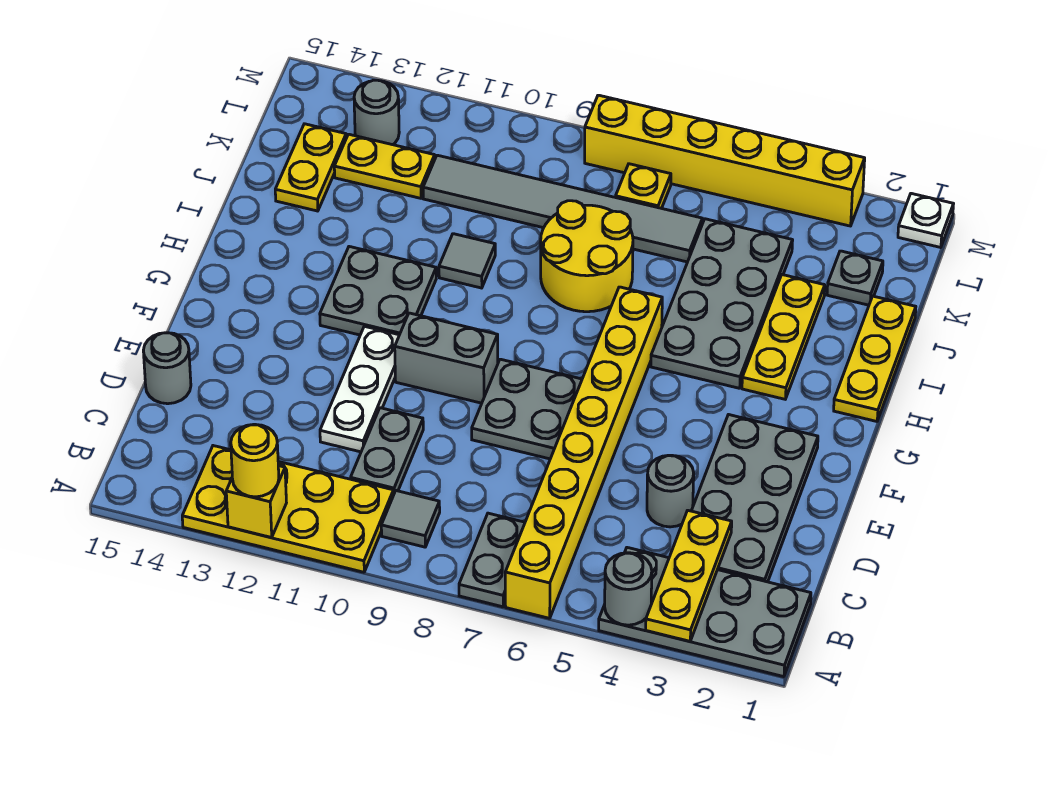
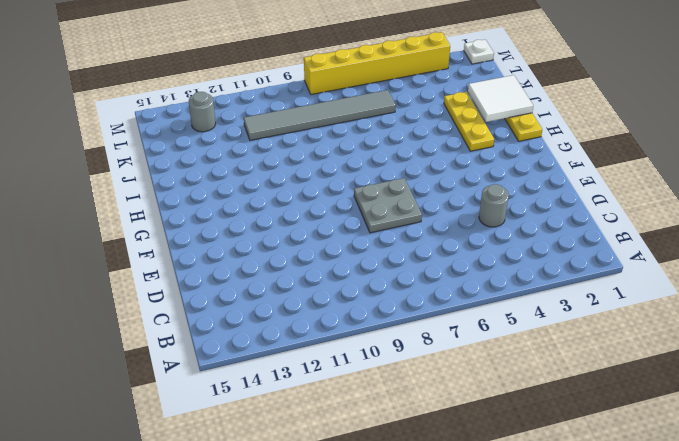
white 2x2 tile [468,75,533,122] -> none
none -> grey 2x4 plate [599,548,811,677]
none -> yellow 1x8 brick [505,287,662,618]
none -> grey 1x2 plate [459,513,525,607]
none -> yellow 2x4 plate [182,446,394,572]

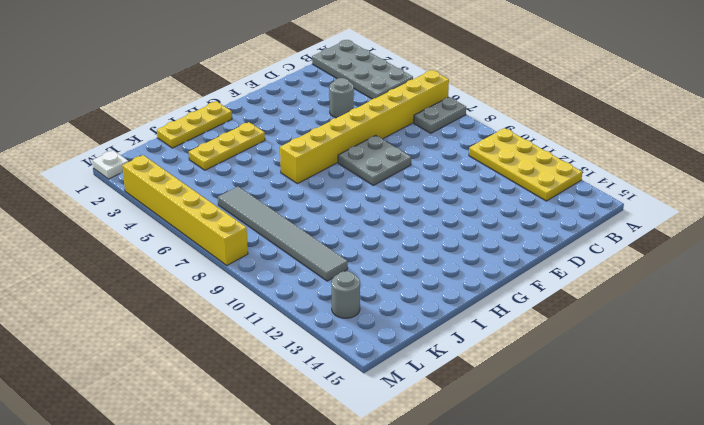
none -> grey 1x1 tile [381,491,440,547]
none -> grey 2x4 plate [692,415,818,582]
none -> grey 1x2 plate [351,408,423,493]
none -> white 1x3 plate [320,326,399,452]

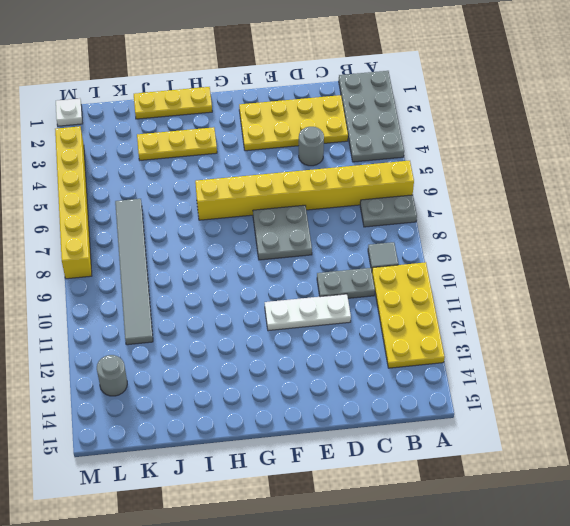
yellow 2x4 plate [239,95,348,151] -> grey 2x4 plate [692,415,818,582]
none -> grey 1x1 round brick [143,333,191,404]
none -> grey 1x2 brick [395,313,498,403]
none -> grey 2x2 plate [320,247,436,335]
none -> grey 2x4 plate [651,219,793,388]

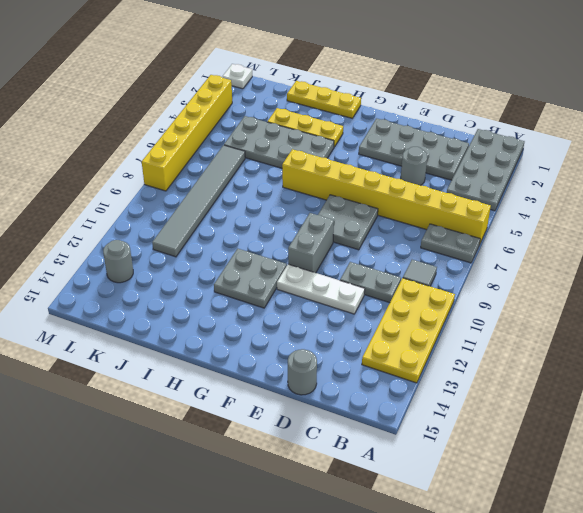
none -> yellow 2x2 round brick [541,201,633,312]
none -> grey 1x1 tile [439,234,495,288]
none -> yellow 1x2 plate [275,124,346,211]
none -> grey 1x1 plate [827,251,883,305]

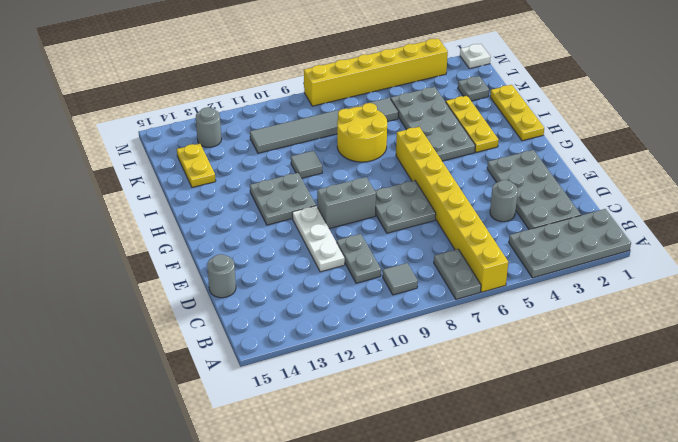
none -> yellow 2x4 plate [182,446,394,572]
none -> yellow 1x2 plate [334,134,435,198]
none -> yellow 1x1 plate [616,164,671,208]
none -> yellow 1x3 plate [646,510,732,641]

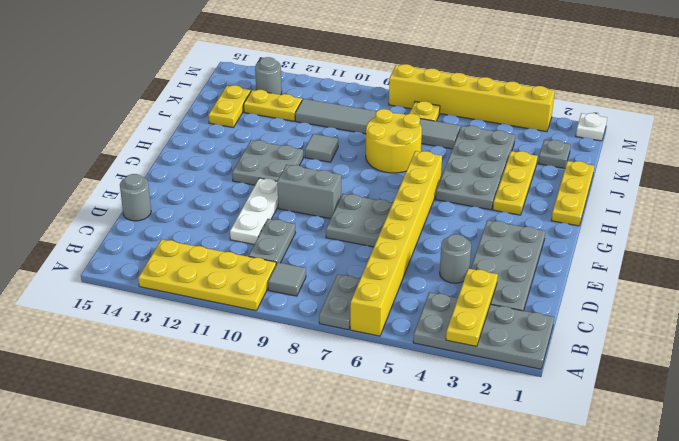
none -> grey 1x1 round brick [605,553,652,625]
none -> yellow 1x1 brick [226,466,286,537]
none -> yellow 1x1 round brick [231,424,279,497]

